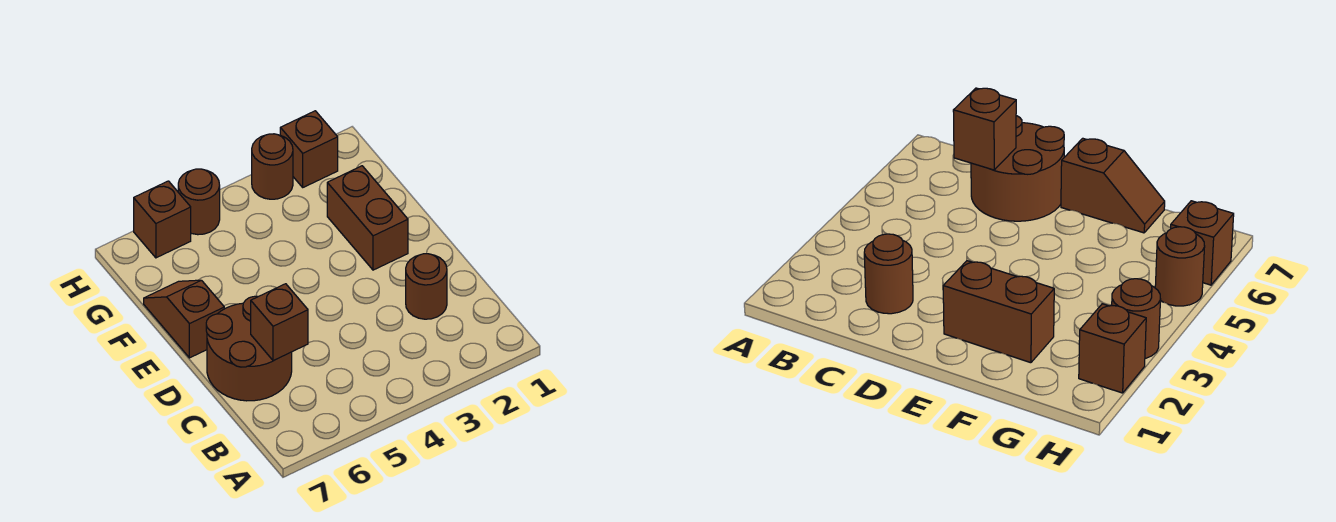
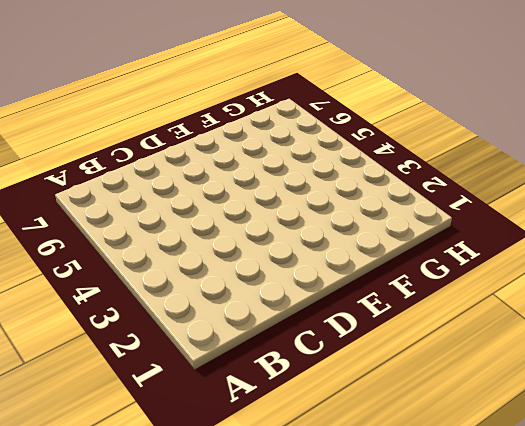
none -> brown 1x1 round brick [406,254,447,319]
none -> brown 2x2 round brick [206,296,292,401]

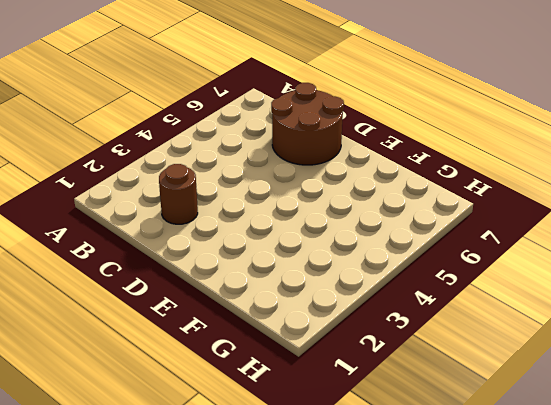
none -> brown 1x2 brick [327,166,408,270]
none -> brown 1x2 slope [144,280,224,358]

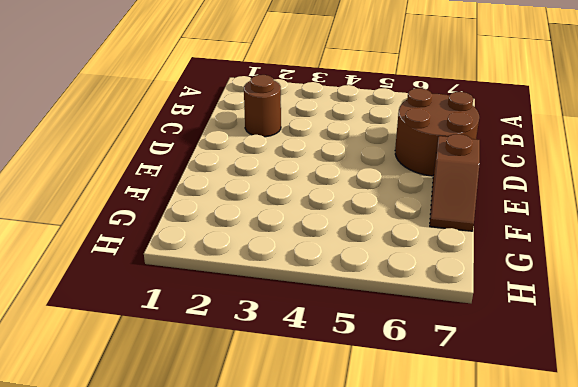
none -> brown 1x2 brick [327,166,408,270]
none -> brown 1x1 brick [280,111,338,187]

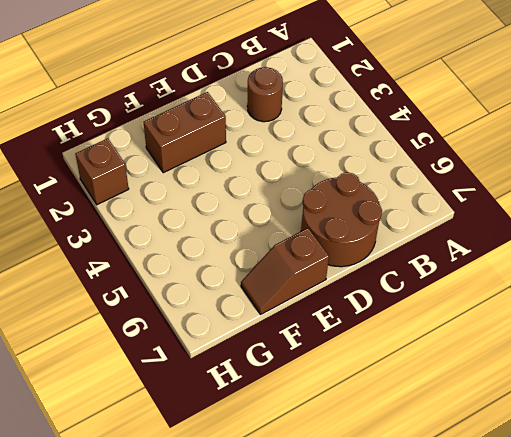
none -> brown 1x1 round brick [252,134,293,199]
none -> brown 1x1 round brick [178,169,220,235]

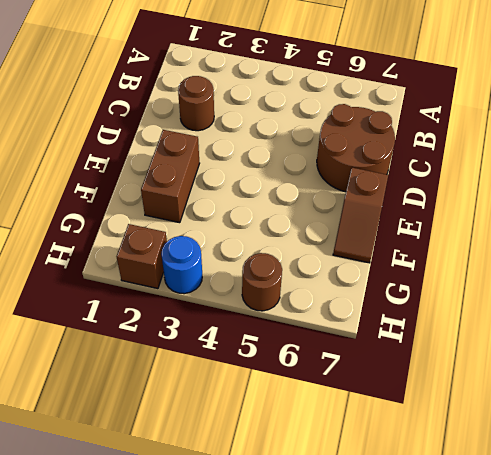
blue 1x1 round brick [161,236,202,294] -> brown 1x1 round brick [252,134,293,199]
none -> brown 1x1 brick [134,181,191,258]
none -> brown 1x1 brick [251,284,308,361]

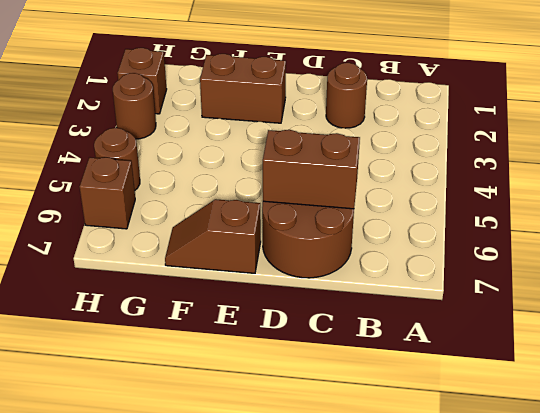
brown 1x2 brick [263,130,360,209] -> brown 1x1 brick [251,284,308,361]

